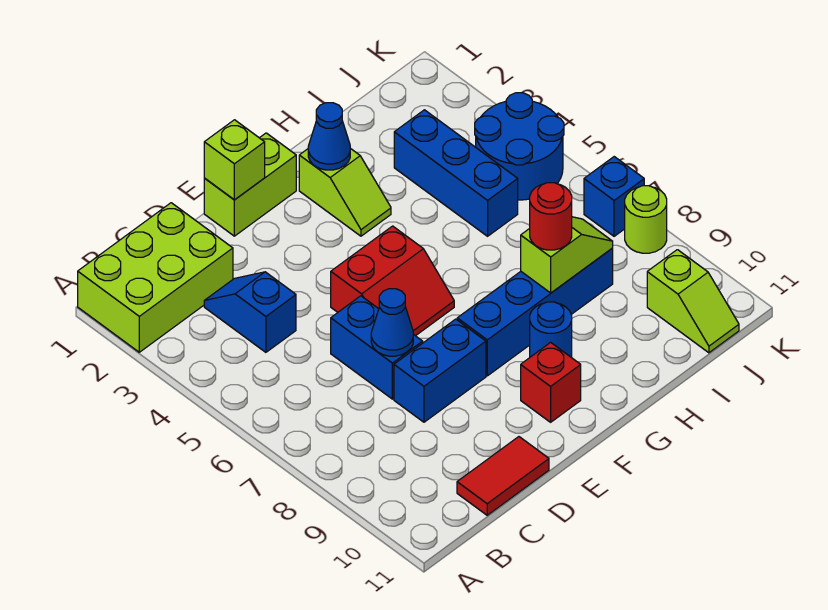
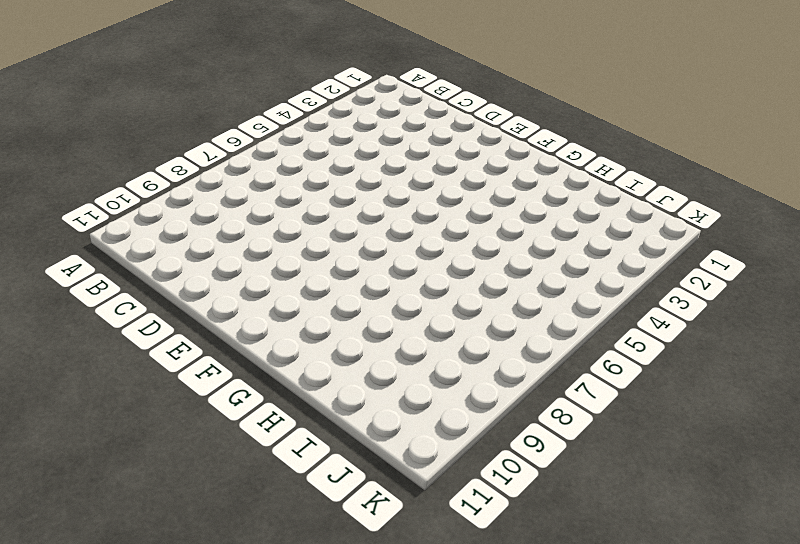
none -> lime 2x3 brick [78,203,233,352]
none -> blue 1x2 slope [204,272,296,352]
none -> red 1x2 tile [457,437,549,515]

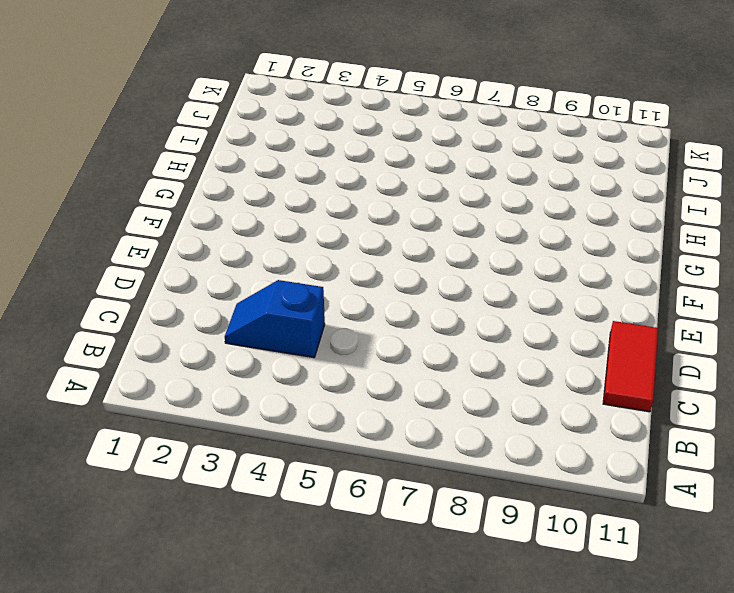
none -> lime 2x3 brick [78,203,233,352]
none -> blue 1x2 brick [331,296,423,399]
none -> blue 1x2 brick [394,319,486,422]

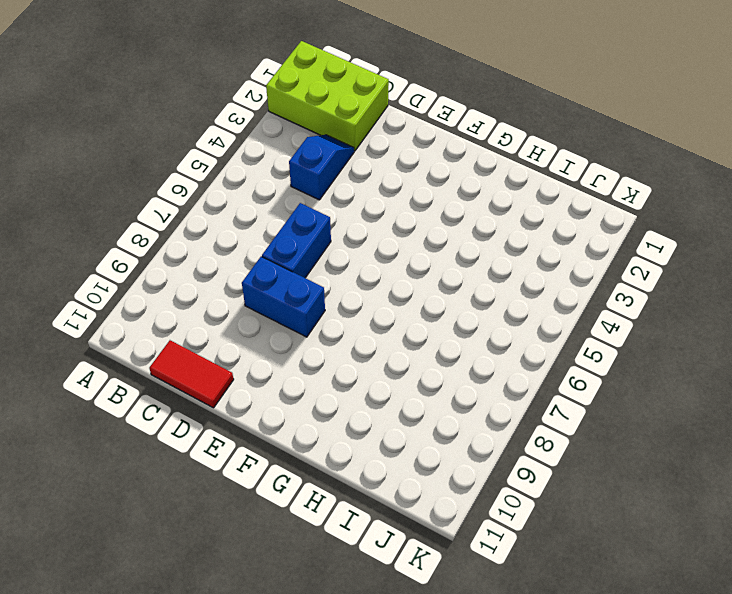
none -> lime 1x2 brick [204,133,296,236]
none -> red 2x2 slope [331,226,454,336]
none -> blue 1x4 brick [457,249,613,376]

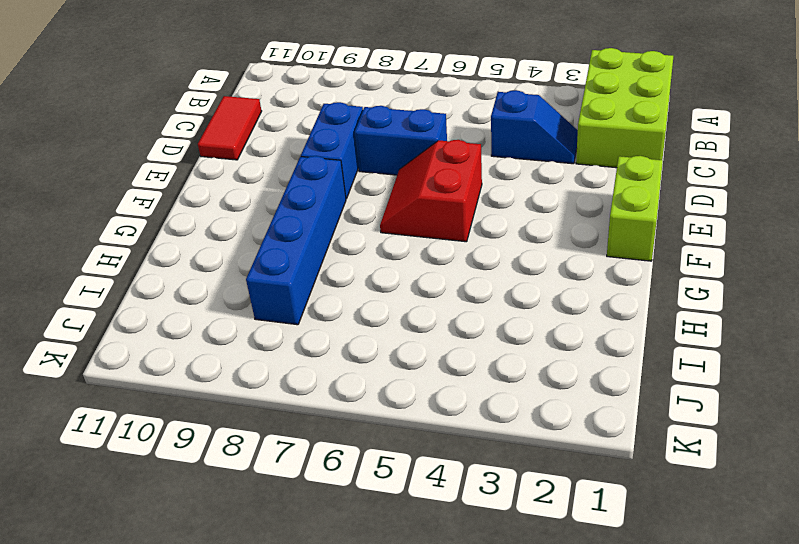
none -> red 1x1 brick [521,342,581,422]
none -> lime 1x2 slope [299,148,391,236]
none -> blue 1x1 round brick [530,302,572,357]

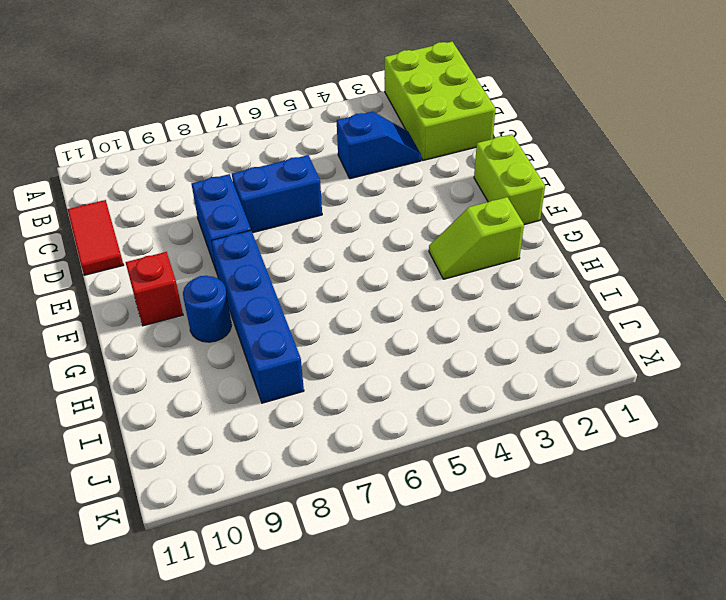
none -> red 2x2 slope [331,226,454,336]
none -> blue 1x3 brick [394,110,518,236]
none -> blue 2x2 round brick [475,93,564,200]

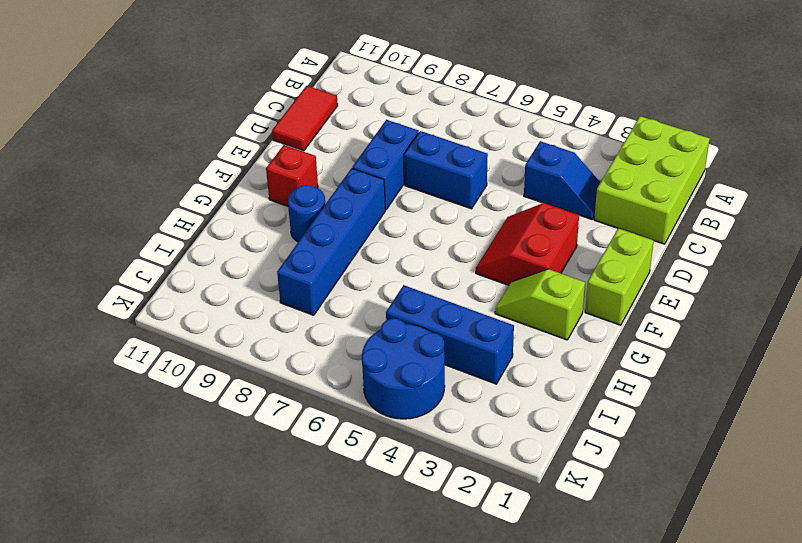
red 2x2 slope [476,203,579,285] -> red 2x2 slope moved to [331,226,454,336]
none -> lime 1x2 slope [647,250,739,353]
none -> blue 1x1 brick [584,157,644,236]
none -> lime 1x1 round brick [625,186,667,253]

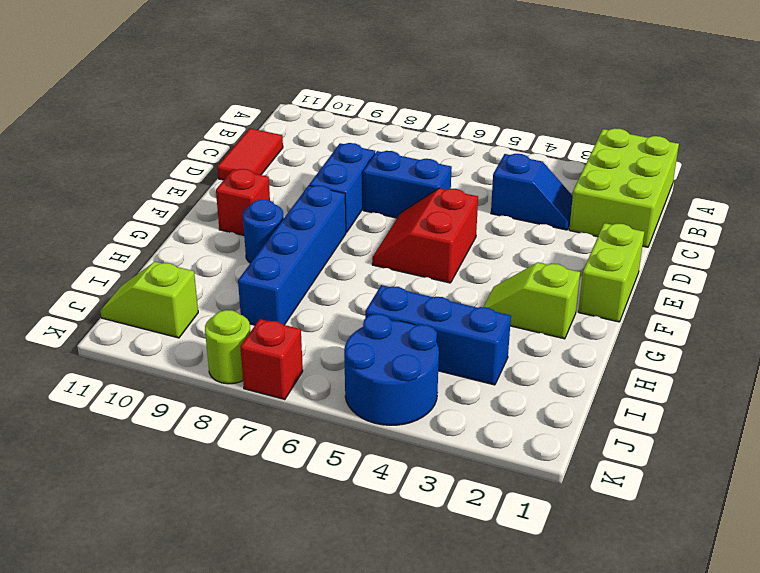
red 1x1 brick [240,319,303,400] -> blue 1x1 brick [584,157,644,236]
none -> blue 1x1 cone [371,289,413,356]
none -> lime 1x1 brick [204,120,265,200]
none -> blue 1x1 cone [308,103,350,170]

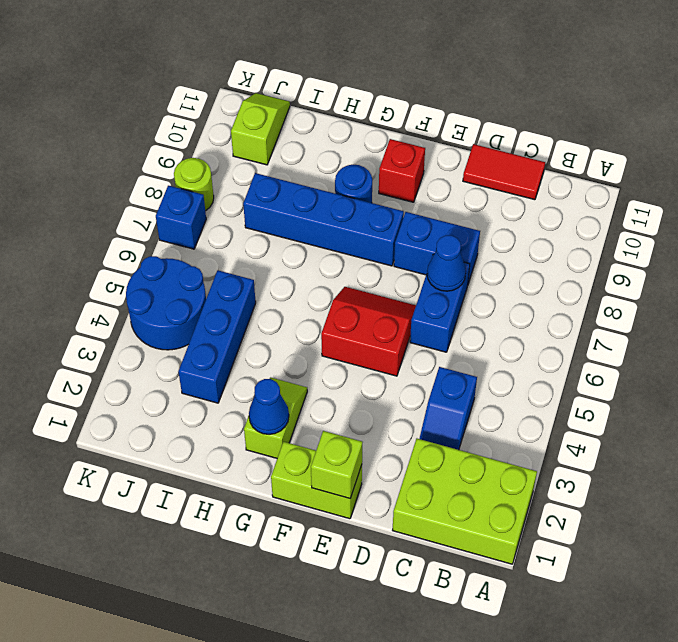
none -> lime 1x2 slope [521,217,613,293]
none -> red 1x1 round brick [530,183,572,250]

